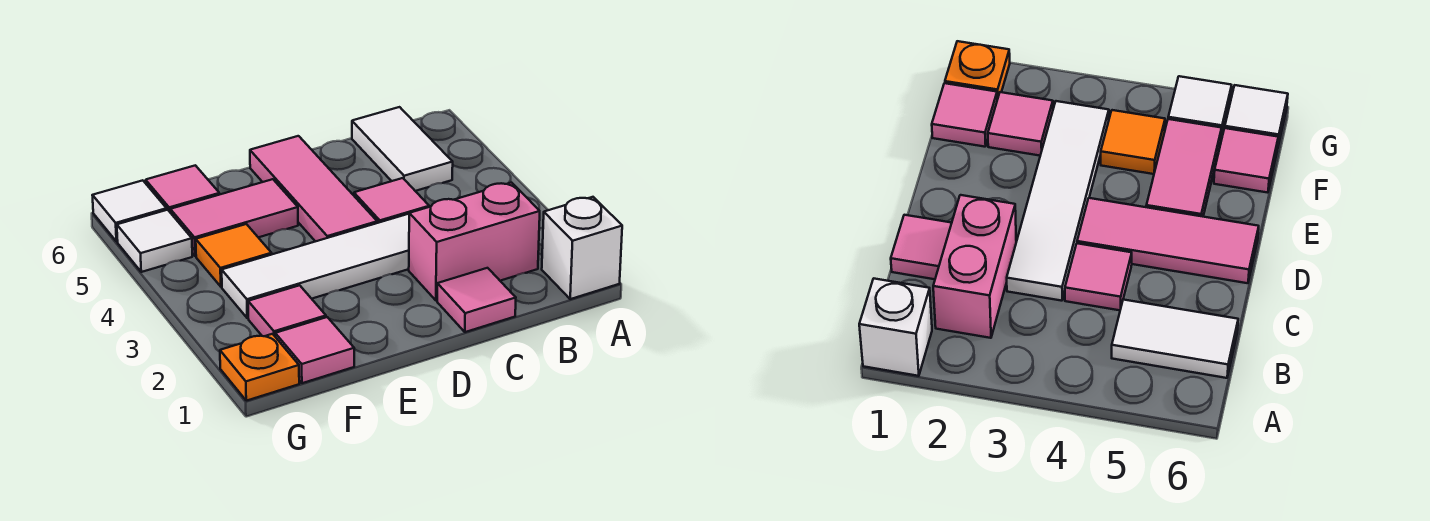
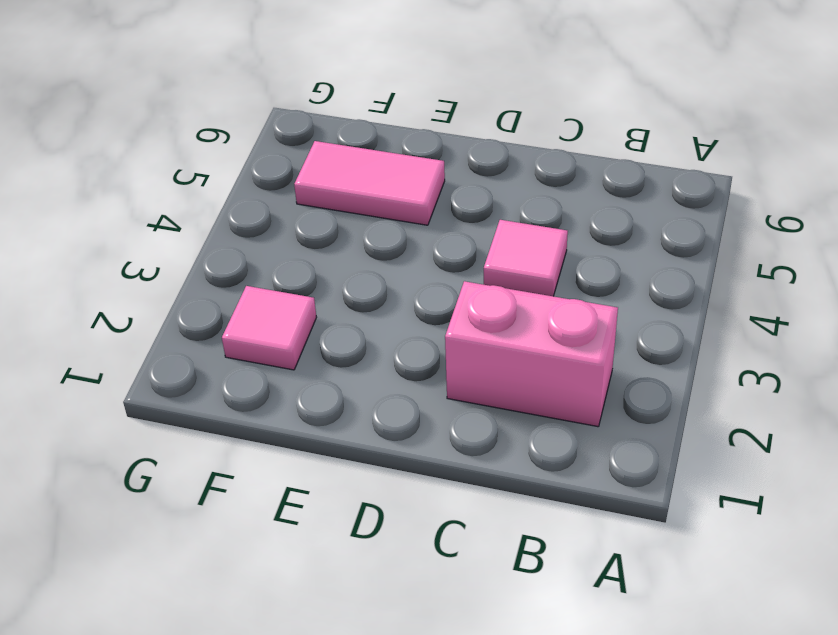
none -> white 1x1 brick [542,197,622,299]
none -> white 1x2 tile [352,107,453,191]
none -> pink 1x1 tile [437,268,516,332]

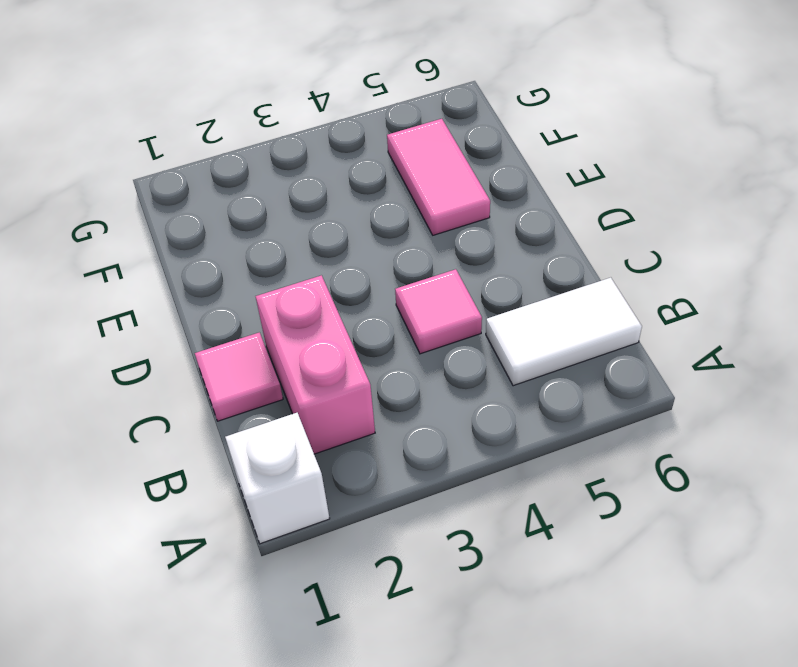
none -> white 1x4 tile [222,214,409,318]
none -> pink 1x3 tile [250,136,377,242]
none -> pink 1x1 tile [275,317,354,383]

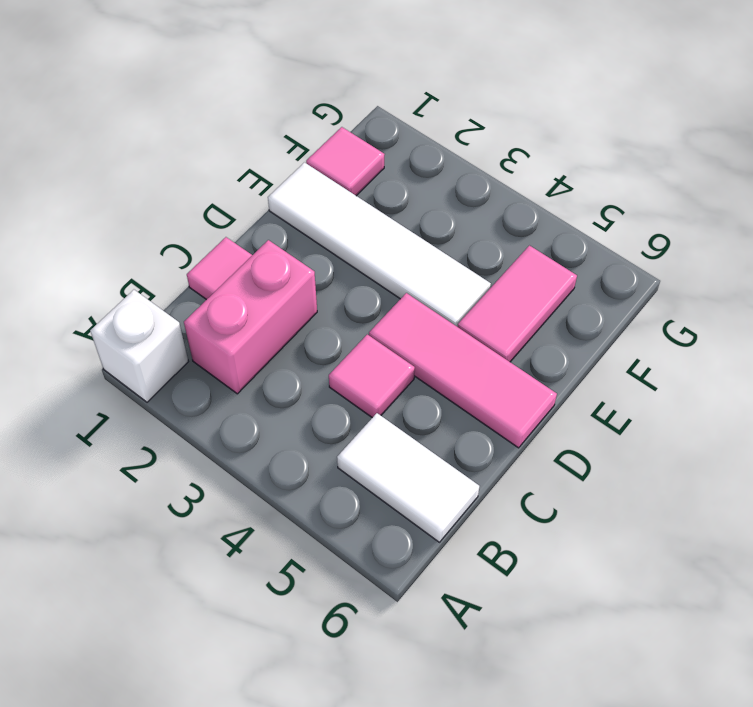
white 1x4 tile [268,162,491,327] -> white 1x4 tile turned to [222,214,409,318]
none -> pink 1x1 tile [248,285,326,336]
none -> orange 1x1 tile [196,224,272,287]
none -> pink 1x1 tile [146,165,220,212]

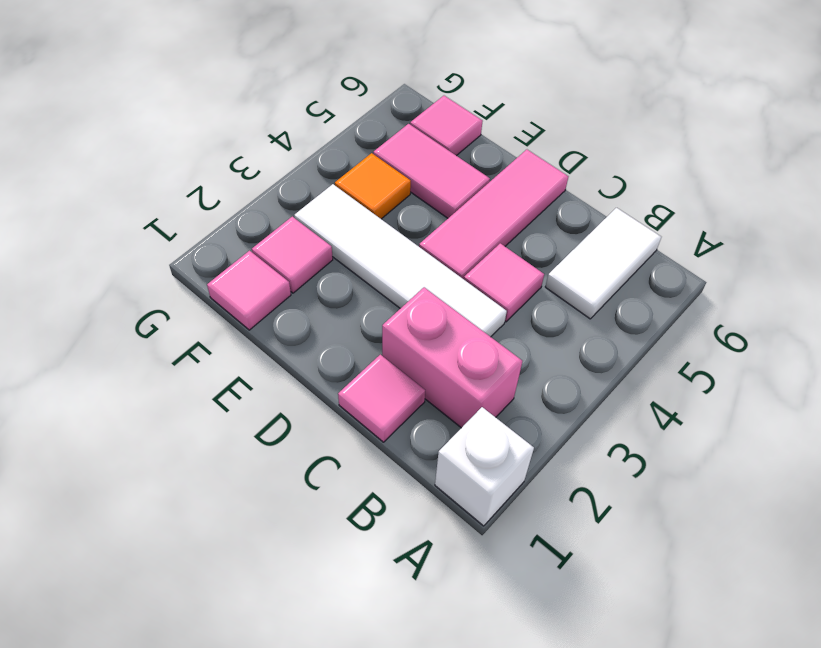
none -> orange 1x1 plate [220,334,299,401]
none -> white 1x1 tile [117,210,192,272]
none -> white 1x1 tile [92,180,167,242]

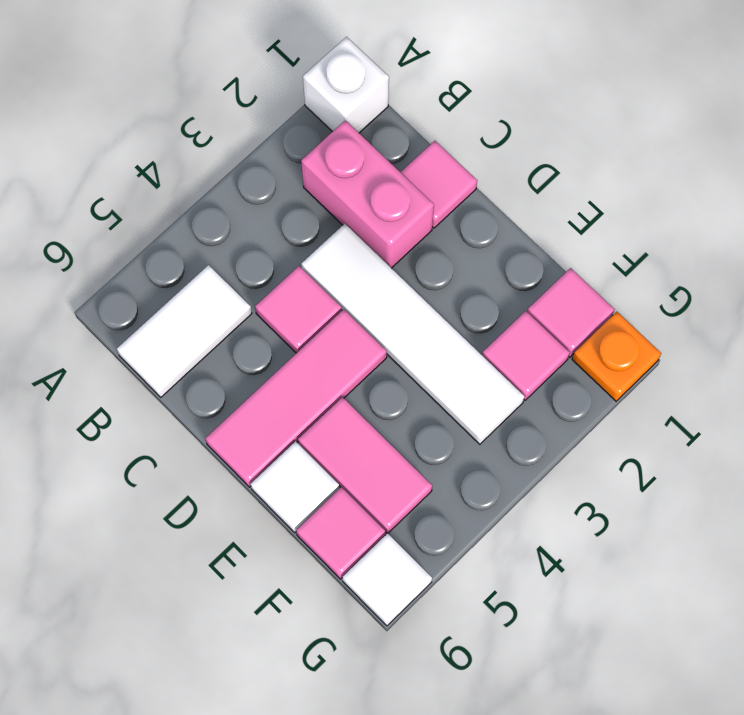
white 1x1 tile [251,441,339,533] -> white 1x1 tile moved to [117,210,192,272]
none -> orange 1x1 tile [196,224,272,287]

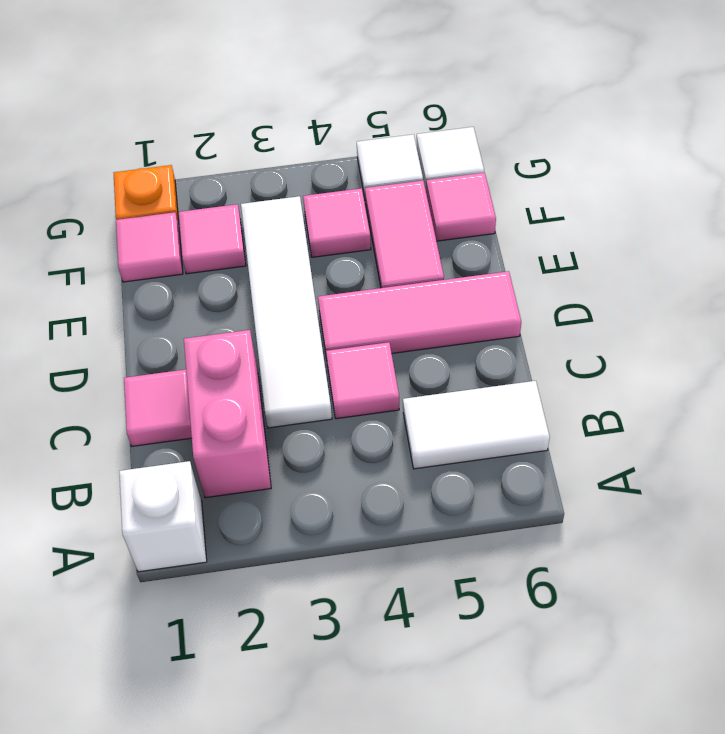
pink 1x1 tile [303,188,371,257] -> orange 1x1 tile [196,224,272,287]

